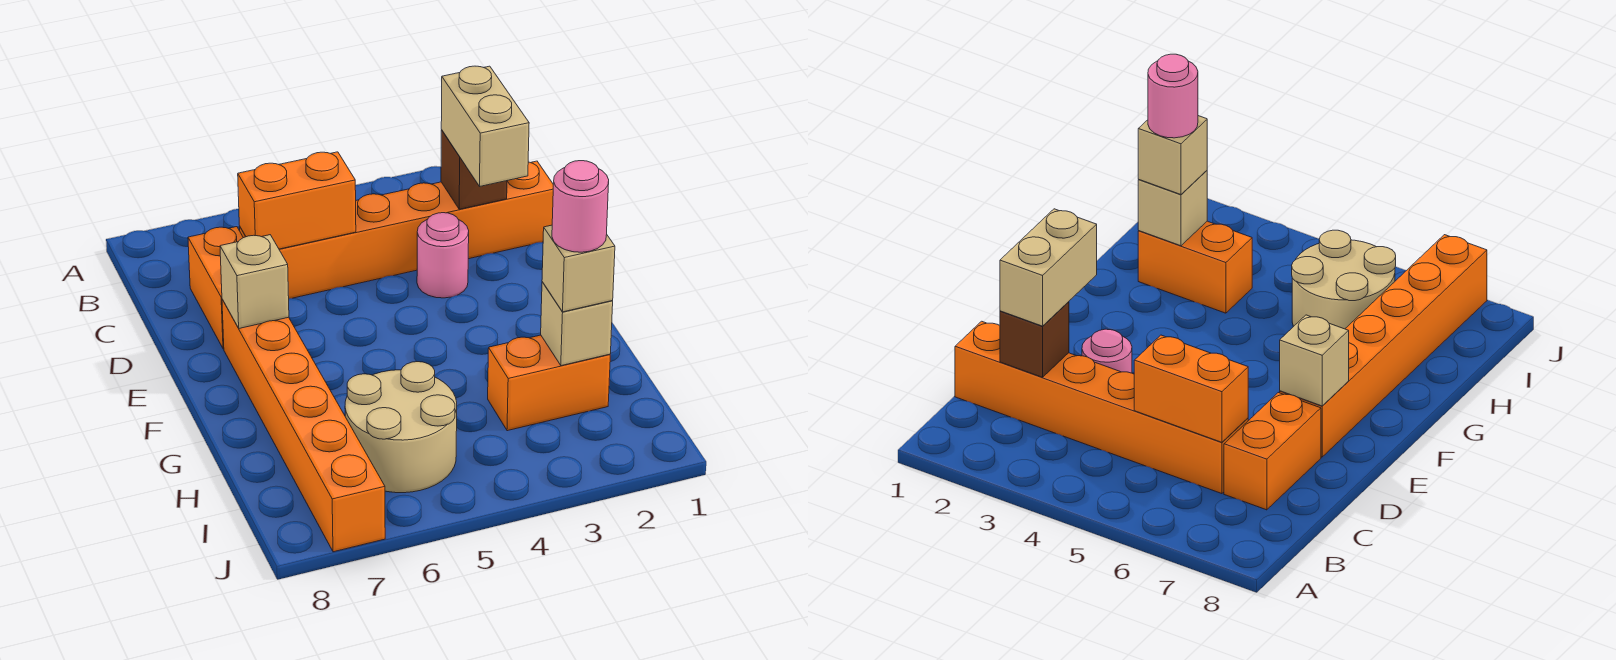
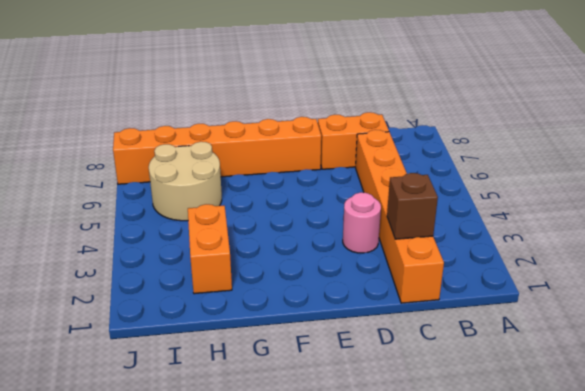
none -> orange 1x2 brick [238,152,356,249]
none -> tan 1x1 brick [220,235,289,328]
none -> tan 1x1 brick [541,282,613,366]

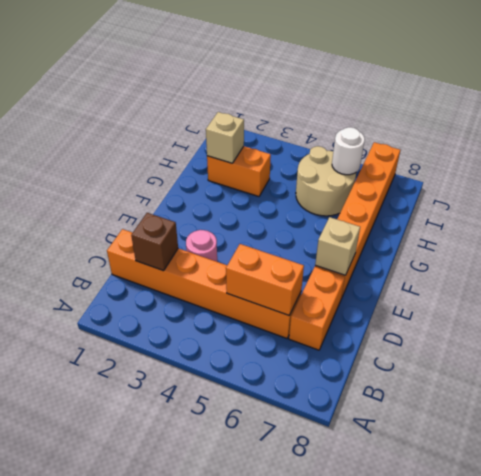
white 1x1 round brick [332,127,365,175] -> none
none -> tan 1x2 brick [441,66,529,186]
none -> tan 1x1 brick [542,225,615,312]
none -> pink 1x1 round brick [552,161,609,252]

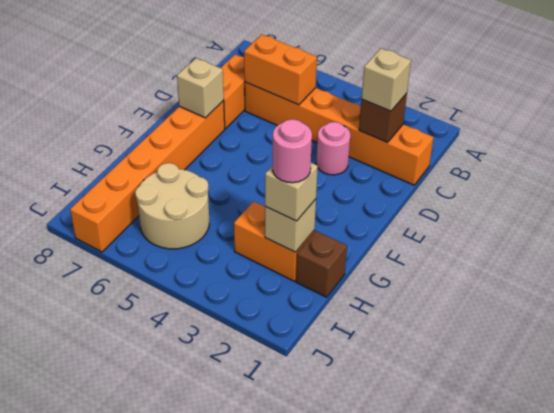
tan 1x1 brick [362,48,411,111] -> tan 1x2 brick [441,66,529,186]
brown 1x1 brick [296,231,347,297] -> none

